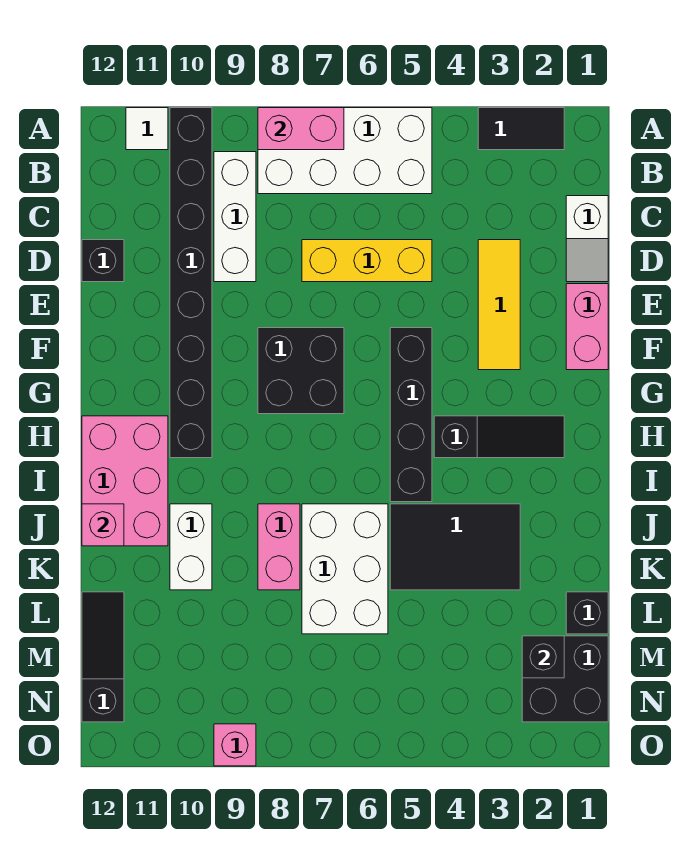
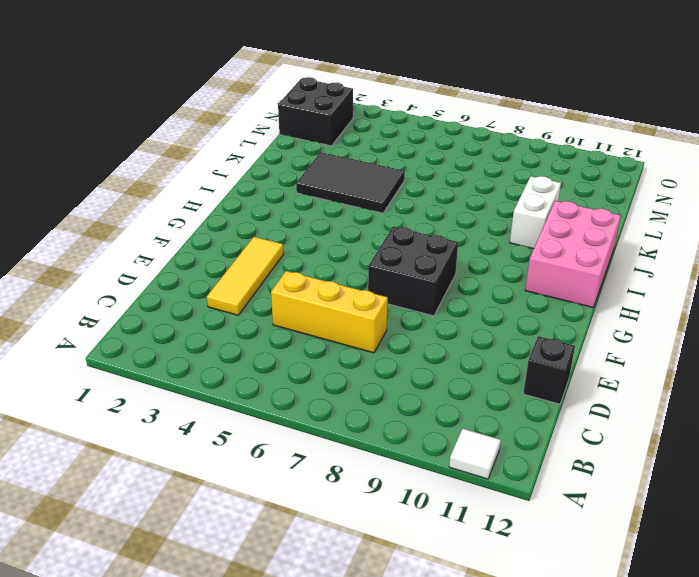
none -> black 1x2 tile [478,108,564,150]
none -> white 2x4 brick [258,108,432,194]
none -> black 1x8 brick [170,108,212,458]

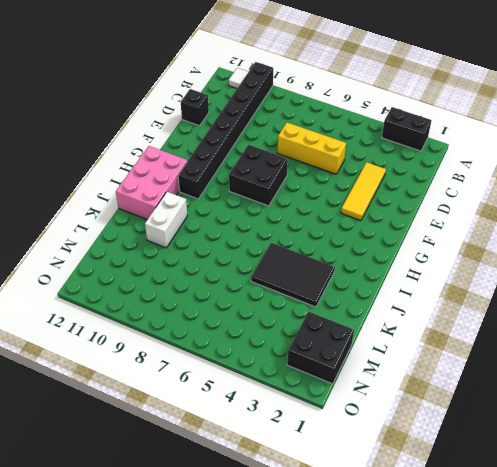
black 1x2 brick [382,107,431,151] -> black 1x2 tile [478,108,564,150]
none -> white 2x4 brick [258,108,432,194]
none -> white 1x3 brick [214,152,256,282]
none -> white 1x2 slope [566,196,608,282]

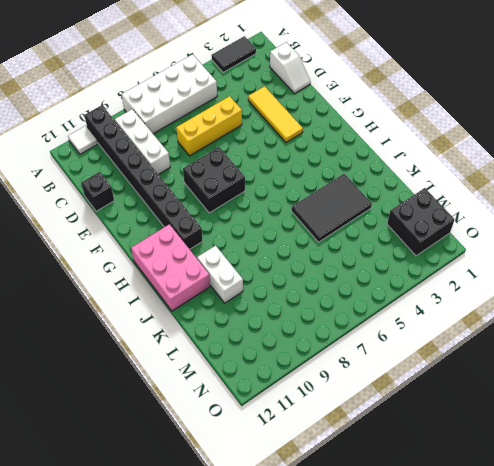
none -> pink 1x2 brick [566,284,608,370]
none -> black 1x4 brick [390,328,432,502]
none -> black 1x3 slope [434,416,564,458]

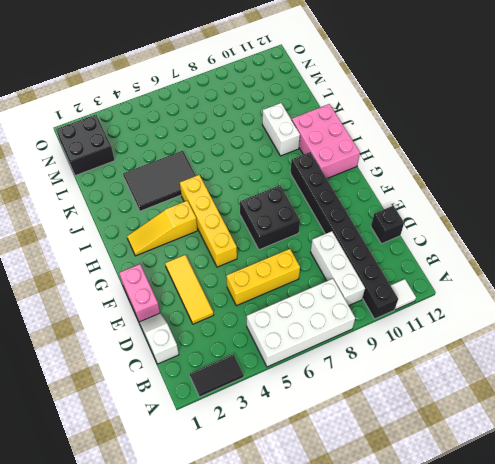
yellow 1x4 brick [180,175,237,267] -> black 1x4 brick [390,328,432,502]
yellow 1x3 slope [127,201,198,256] -> black 1x3 slope [434,416,564,458]
none -> white 2x3 brick [302,504,388,634]
none -> pink 1x2 brick [258,504,300,590]
none -> black 1x1 brick [566,592,608,634]

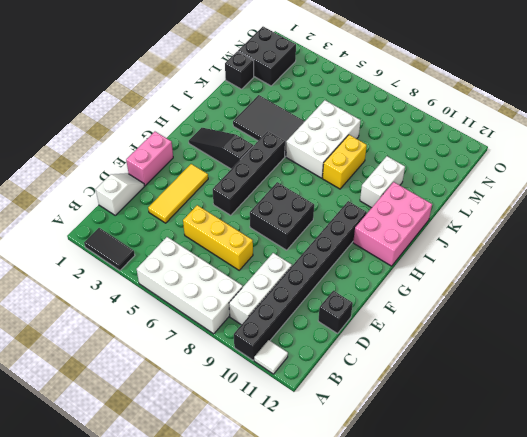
yellow 1x2 brick [322,135,367,189] -> pink 1x2 brick [258,504,300,590]
none -> black 1x3 slope [82,592,124,722]
none -> pink 1x1 brick [214,724,256,766]
none -> pink 1x2 brick [258,108,344,150]

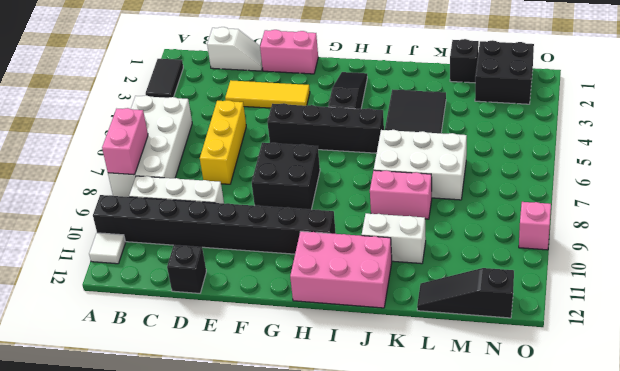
none -> pink 1x1 brick [82,504,124,546]
none -> black 1x1 brick [522,636,564,678]

